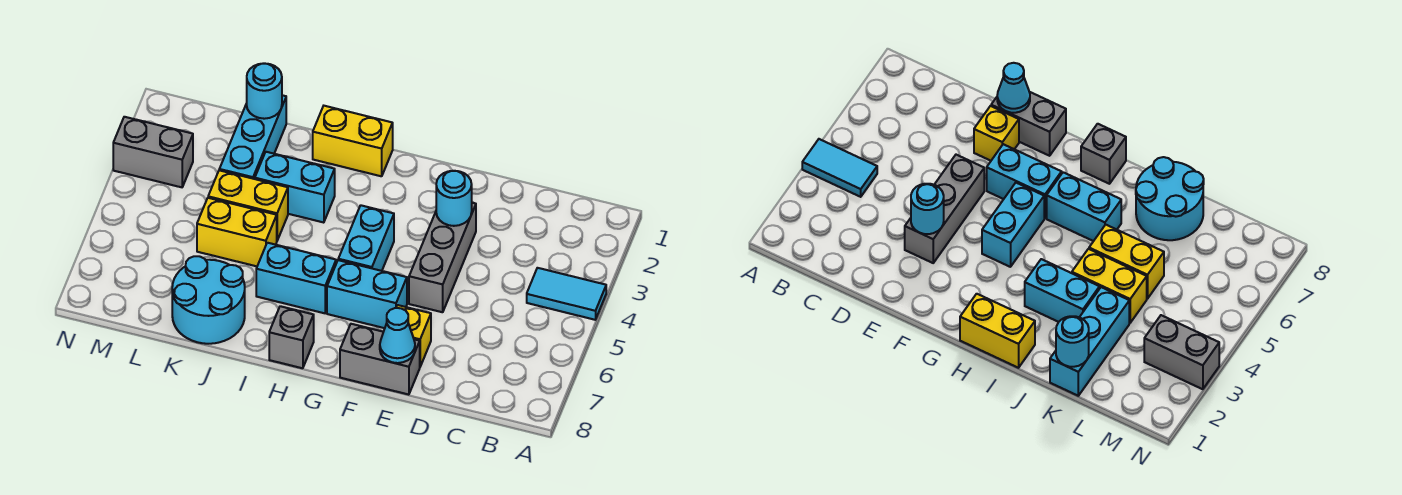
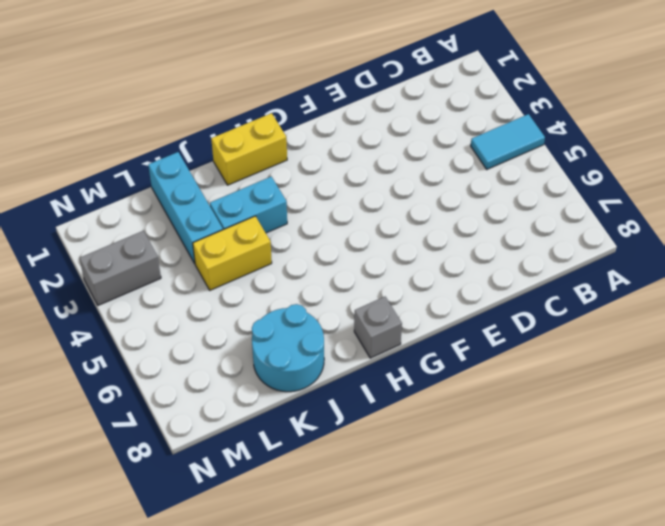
none -> grey 1x3 brick [409,203,476,312]
none -> yellow 1x1 brick [396,305,431,366]
none -> grey 1x2 brick [340,324,420,395]

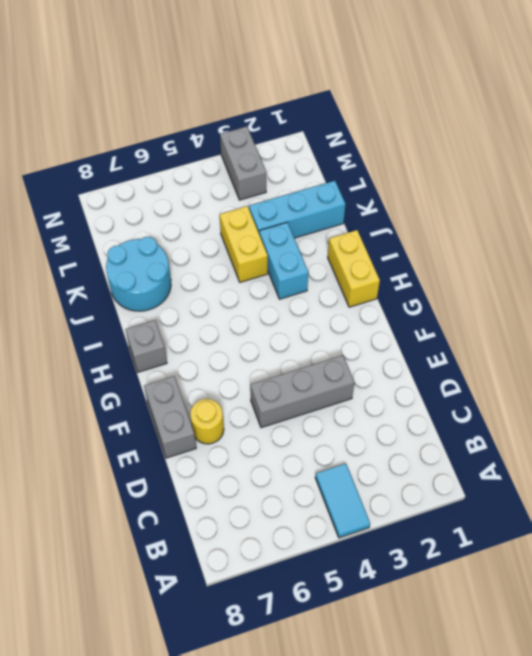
yellow 1x1 round brick [190,399,224,444] -> yellow 1x1 brick [396,305,431,366]
none -> cyan 1x2 brick [327,260,407,328]
none -> cyan 1x2 brick [338,205,394,271]
none -> cyan 1x2 brick [256,243,336,313]

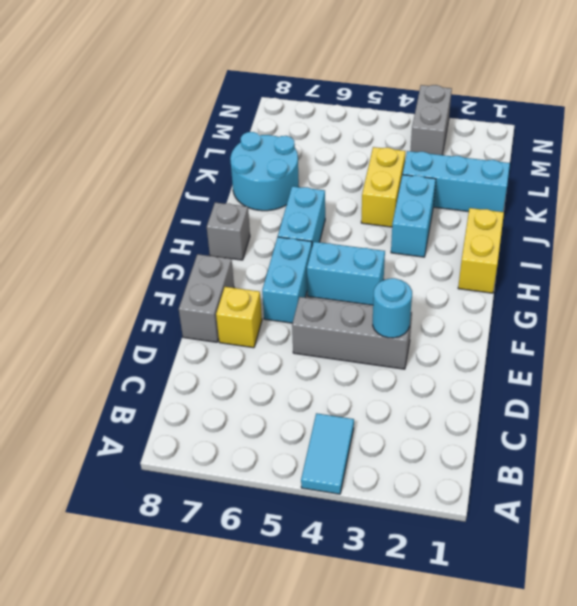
none -> yellow 1x2 brick [197,198,277,266]
none -> cyan 1x1 cone [380,308,415,363]
none -> cyan 1x1 round brick [247,63,282,119]

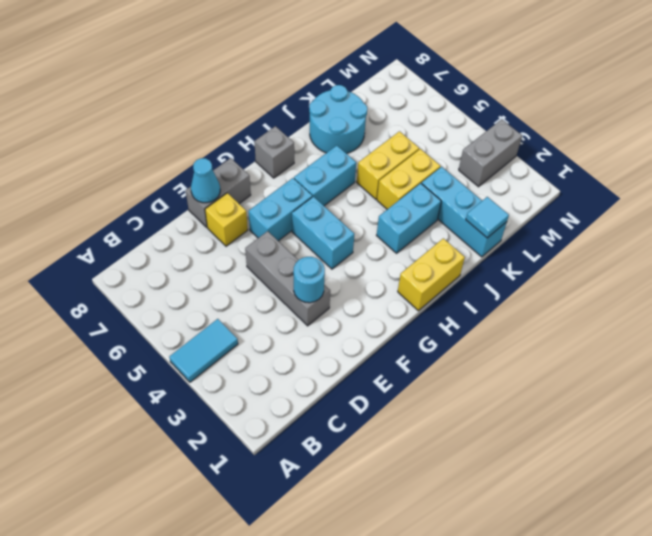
cyan 1x1 tile [466,197,509,238] -> cyan 1x1 round brick [247,63,282,119]

